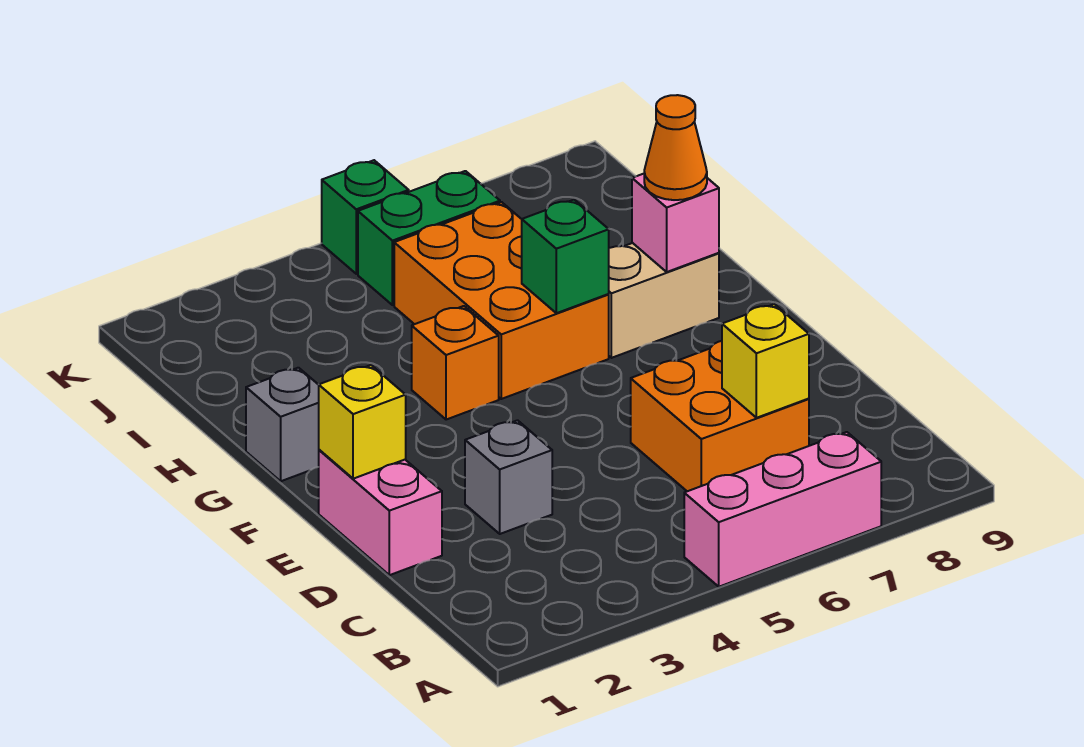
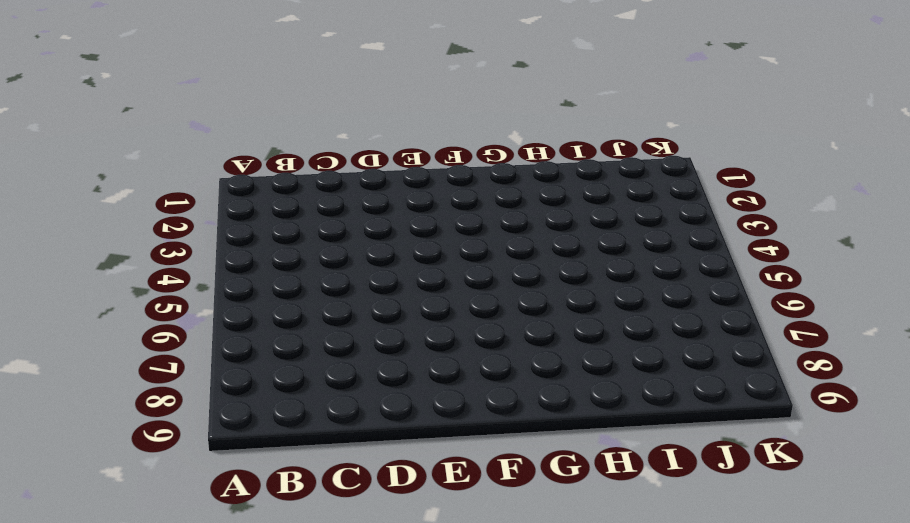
none -> pink 1x3 brick [684,432,881,587]
none -> orange 2x2 brick [631,341,809,491]
none -> pink 1x2 brick [319,450,442,575]

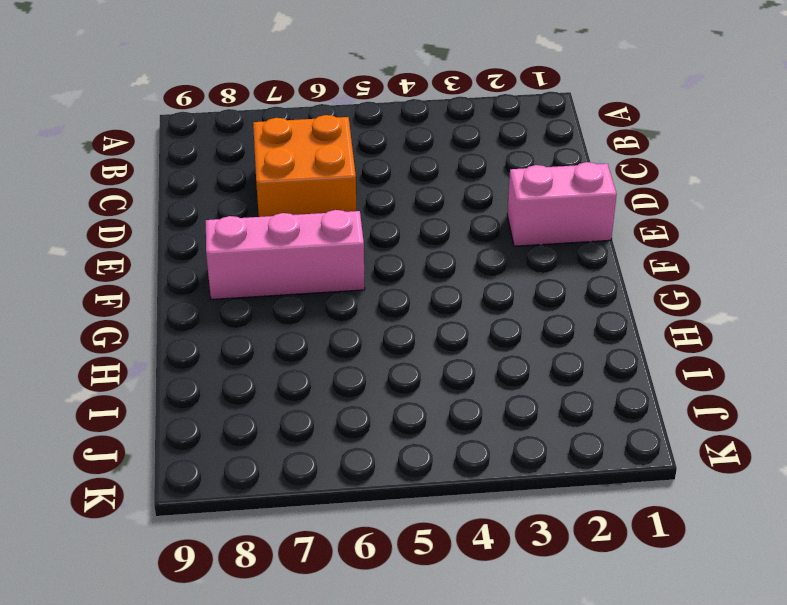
pink 1x2 brick [507,162,617,246] -> pink 1x2 brick turned to [319,450,442,575]
pink 1x3 brick [206,210,365,299] -> pink 1x3 brick moved to [684,432,881,587]
none -> grey 1x1 brick [465,420,552,534]
none -> grey 1x1 brick [246,368,319,481]
none -> orange 1x1 brick [412,306,499,420]

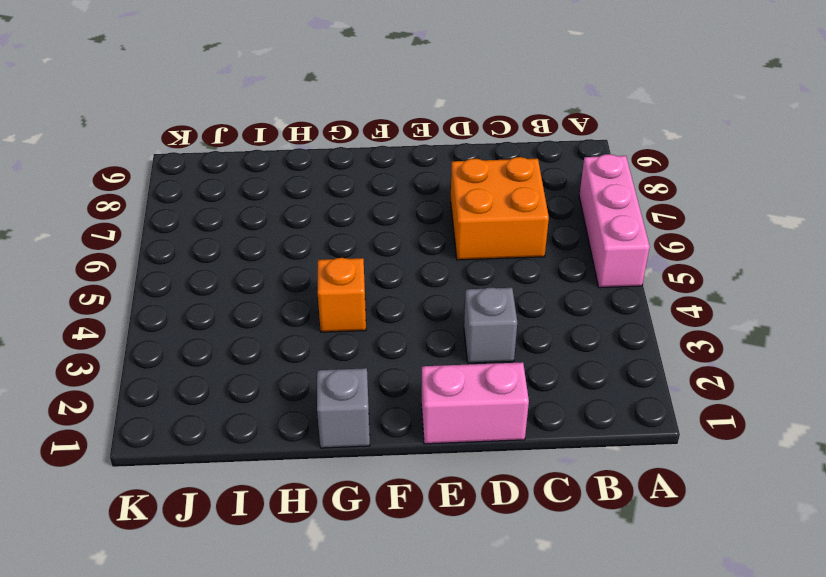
none -> orange 2x3 brick [394,202,609,399]
none -> tan 1x2 brick [608,243,719,358]
none -> green 1x2 brick [358,171,500,305]

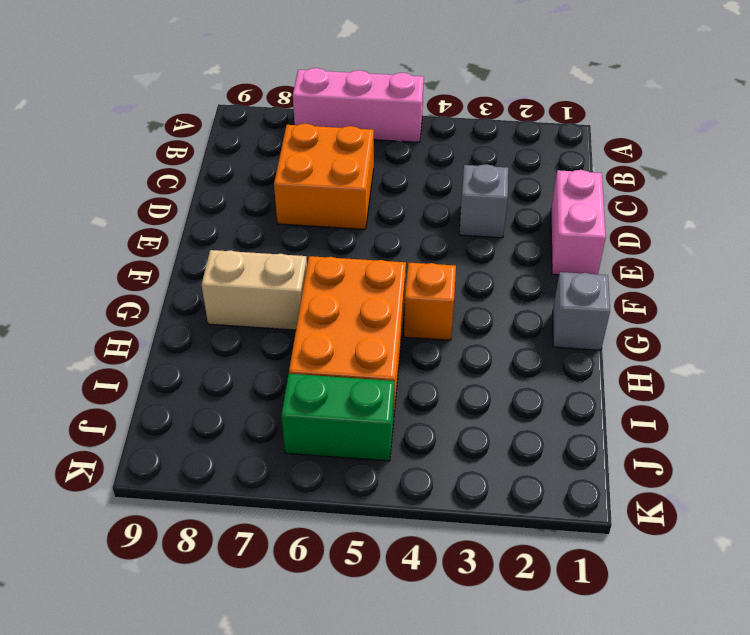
none -> green 1x1 brick [322,160,409,274]
none -> yellow 1x1 brick [722,304,809,418]
none -> yellow 1x1 brick [319,365,406,479]

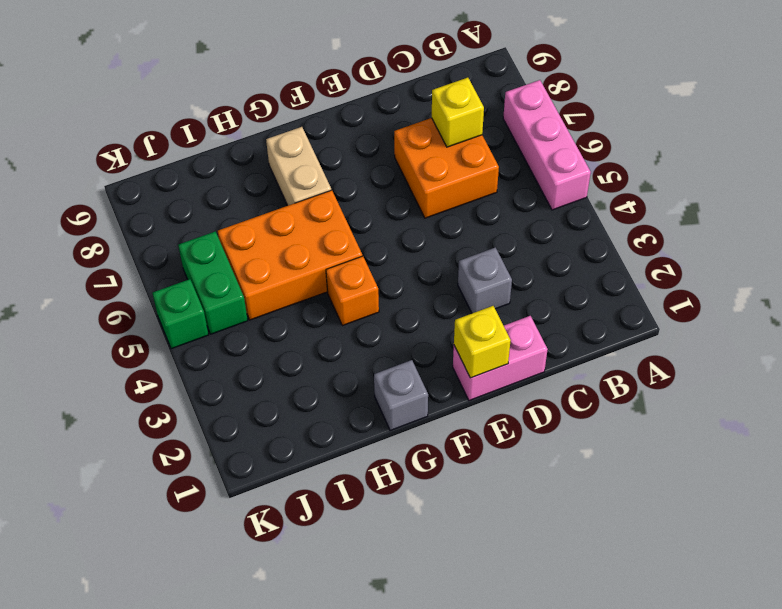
none -> green 1x1 brick [522,200,609,313]
none -> pink 1x1 brick [632,174,719,272]
none -> orange 1x1 cone [644,95,707,200]

